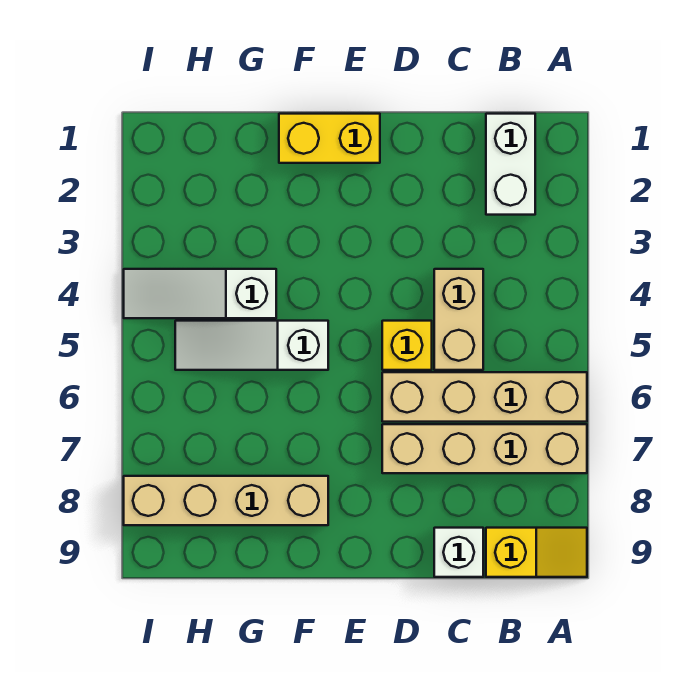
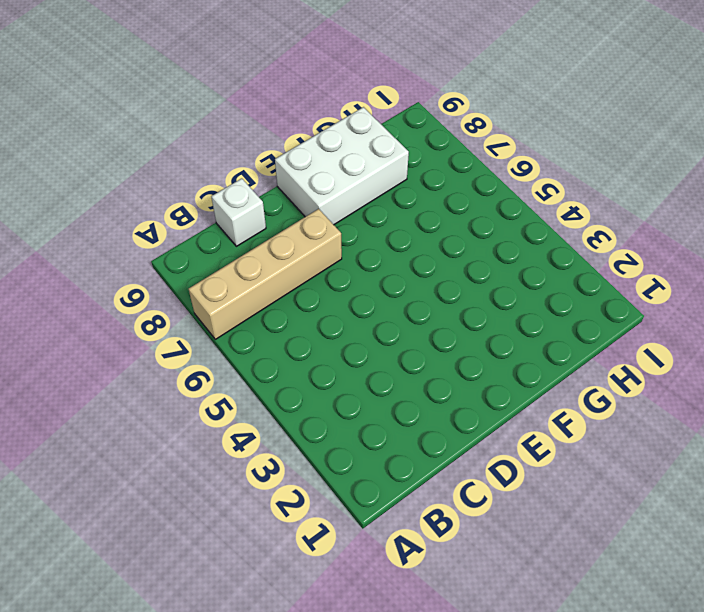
white 2x3 brick [275,107,409,225] -> tan 1x4 brick [124,476,328,525]
none -> tan 1x4 brick [382,372,587,422]
none -> yellow 1x2 slope [486,528,587,577]

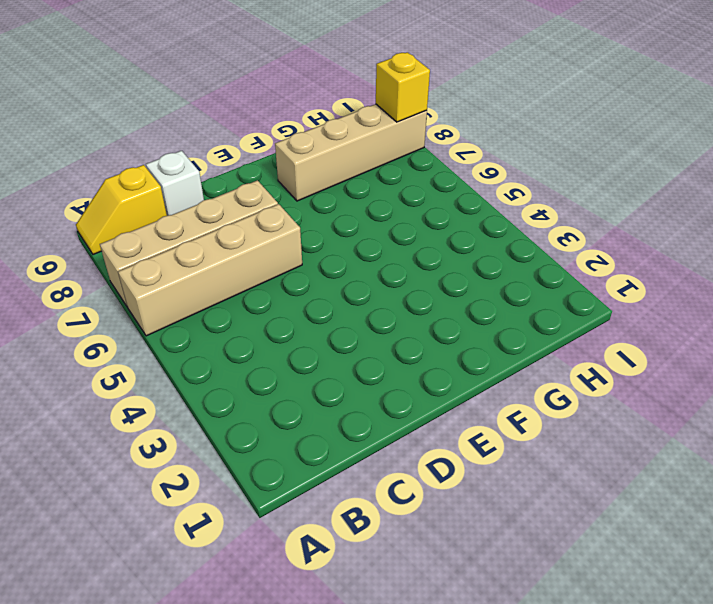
yellow 1x1 brick [376,52,430,122] -> yellow 1x1 brick moved to [382,321,432,370]
none -> white 1x2 brick [486,114,535,215]
none -> tan 1x2 brick [434,269,483,370]

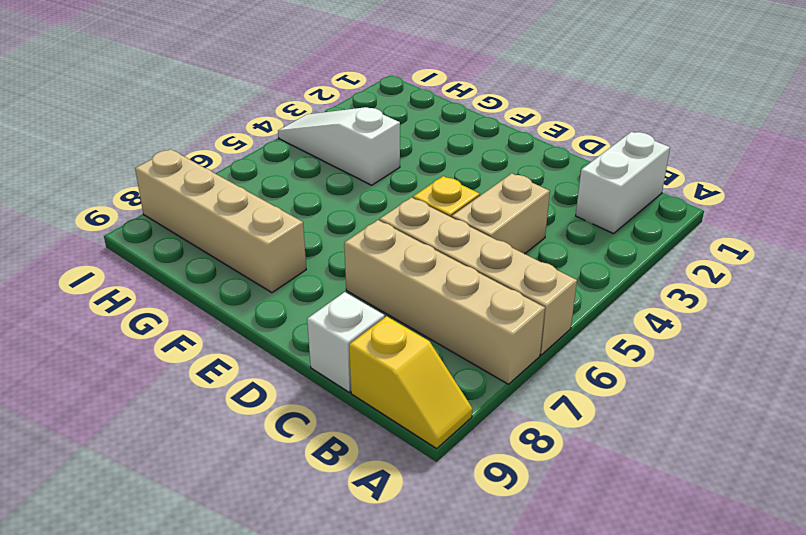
none -> yellow 1x2 brick [279,114,380,163]
none -> white 1x3 slope [175,321,328,370]

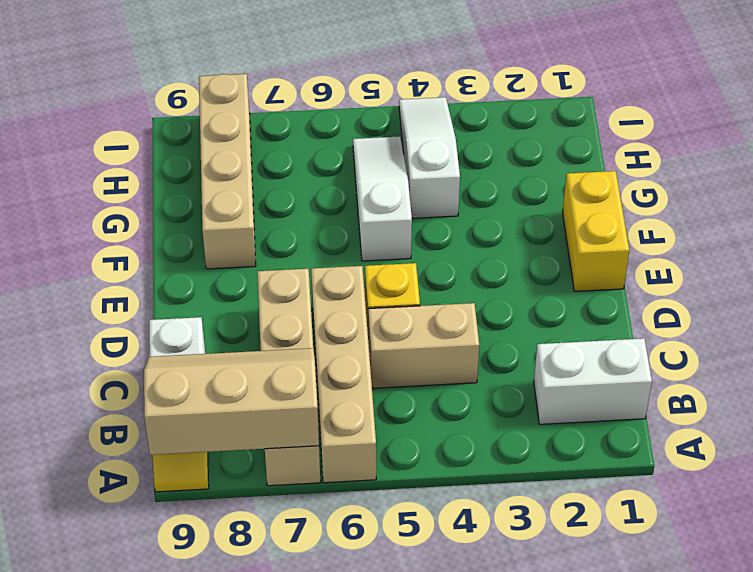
tan 2x3 slope [144,348,319,455] -> none

